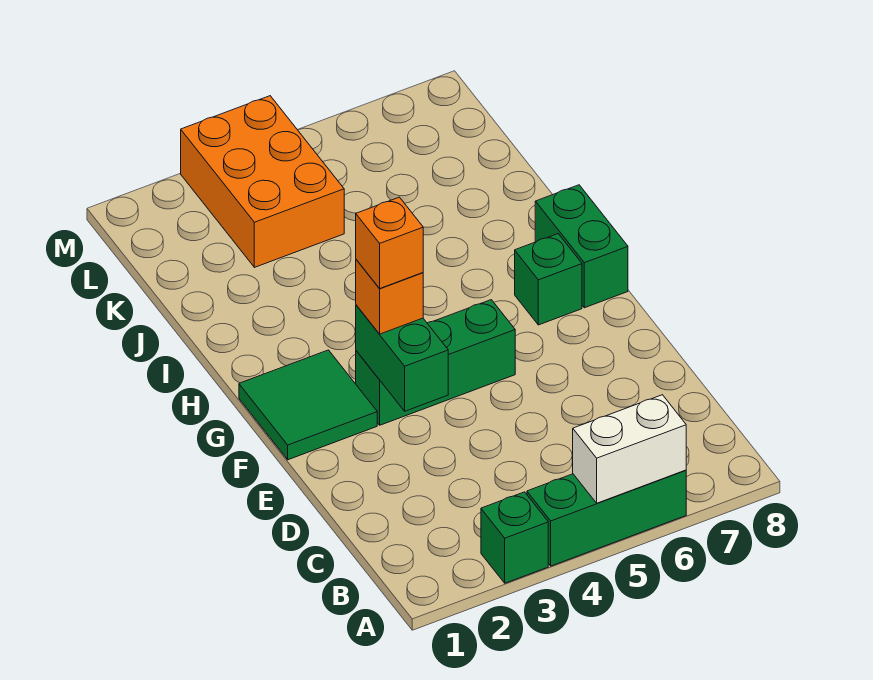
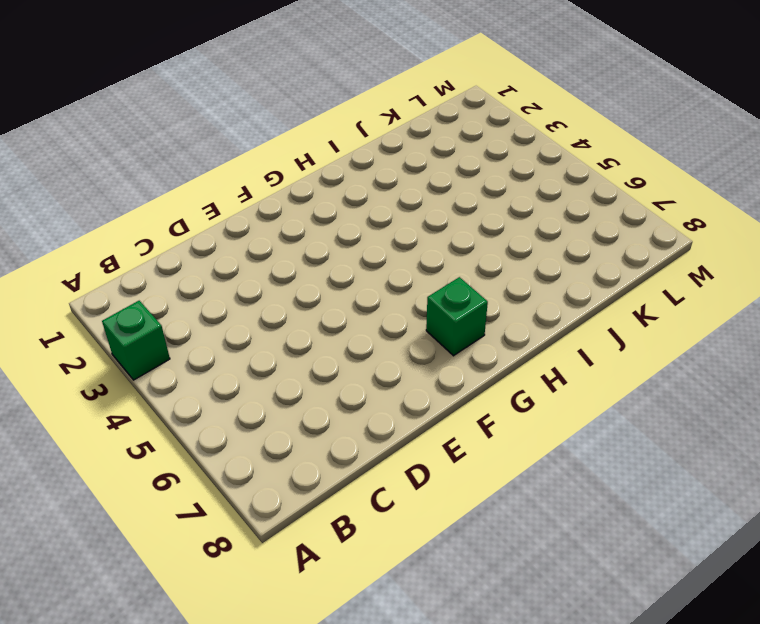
none -> green 1x3 brick [527,470,686,566]
none -> green 2x2 tile [239,350,377,460]

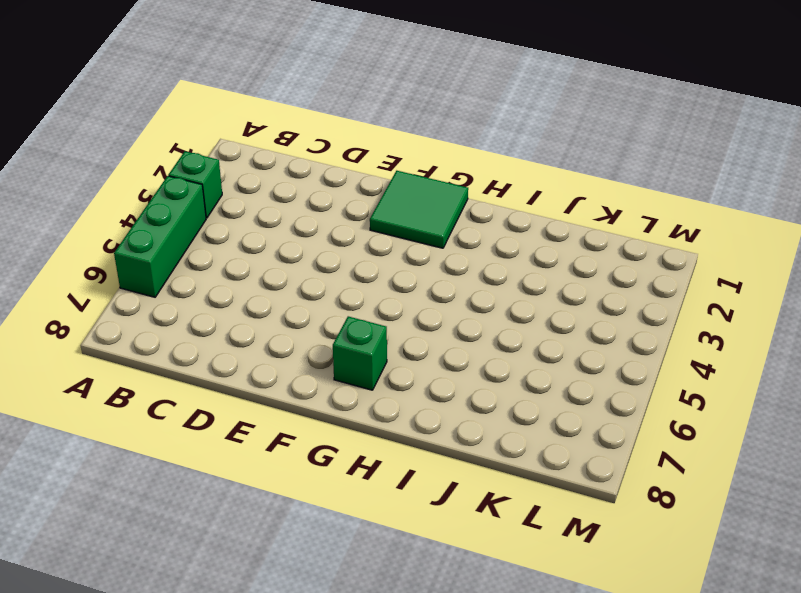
none -> green 1x3 brick [356,300,515,425]
none -> green 1x2 brick [535,185,628,308]

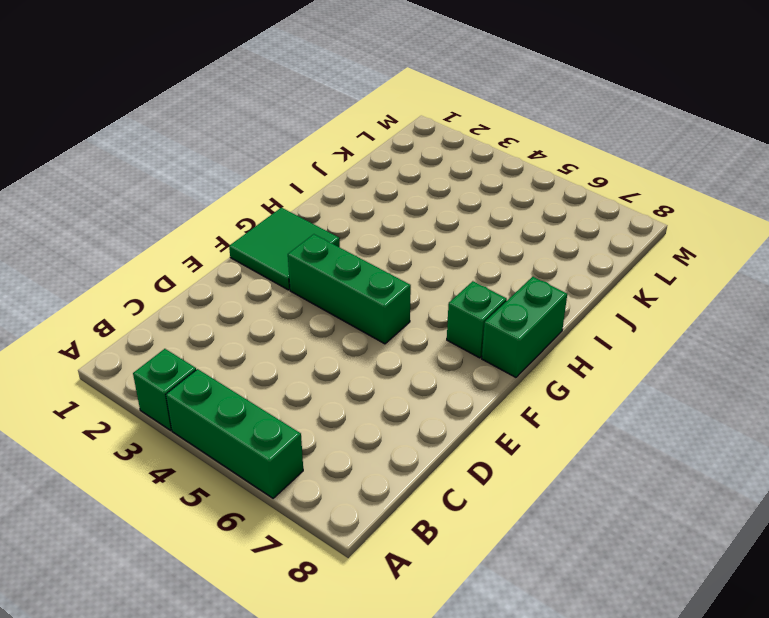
none -> orange 2x3 brick [181,96,344,267]
none -> white 1x2 brick [573,395,686,503]

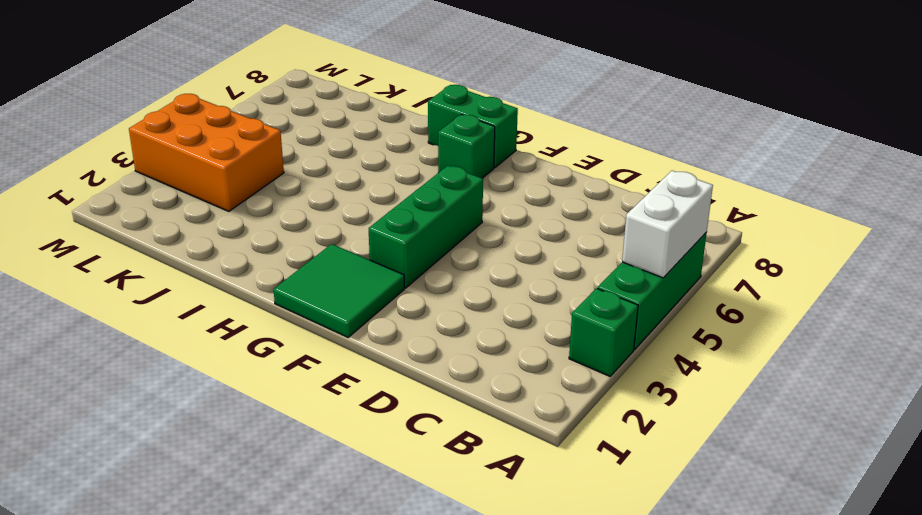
none -> green 1x2 brick [356,305,448,411]
none -> orange 1x1 brick [356,260,423,334]

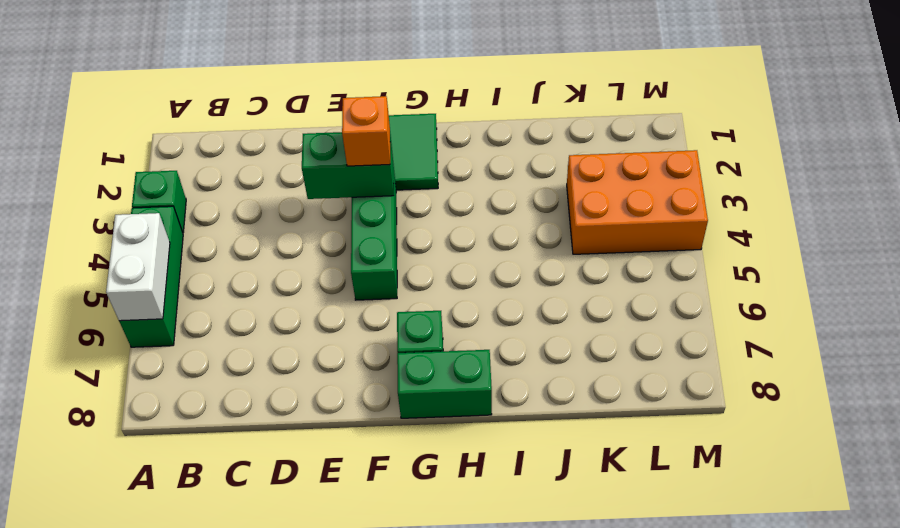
none -> orange 1x1 brick [356,197,423,289]

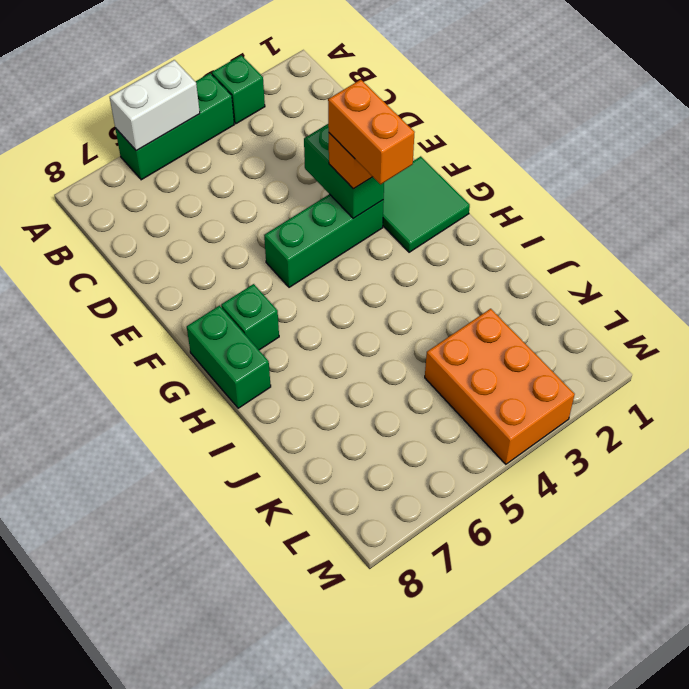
orange 1x2 brick [328,80,415,184] -> orange 1x1 brick [356,197,423,289]

